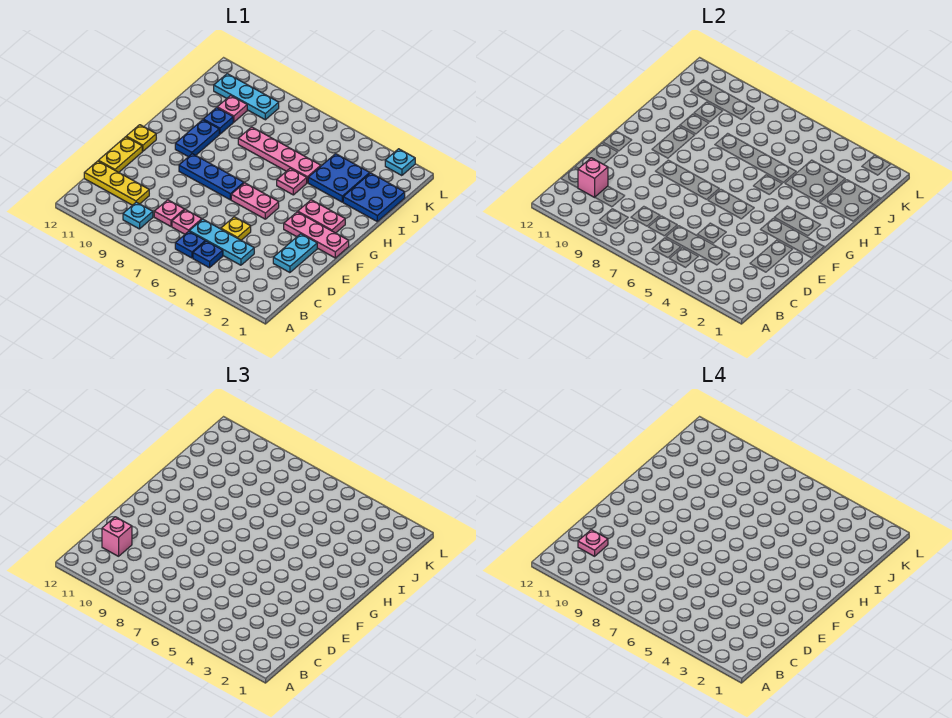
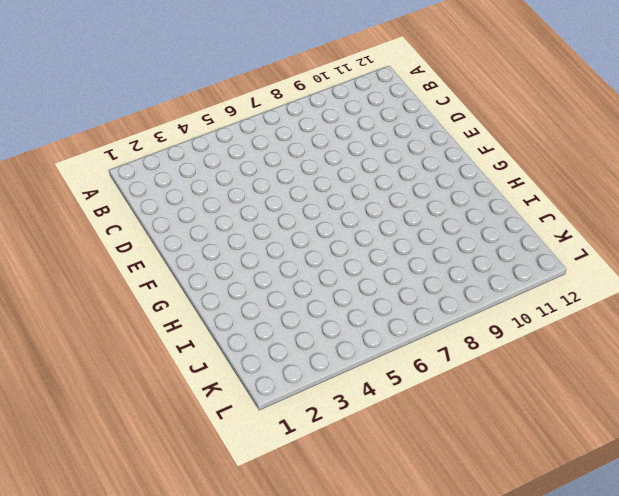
none -> blue 1x1 plate [193,241,223,268]
none -> blue 1x1 plate [175,231,205,258]
none -> cyan 1x1 plate [123,202,153,229]

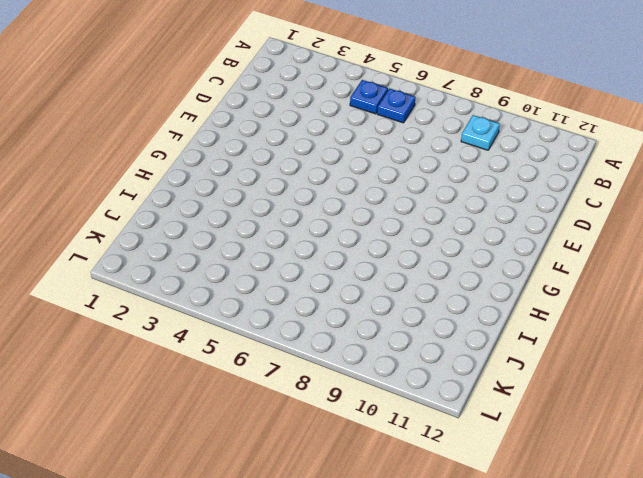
none -> cyan 1x3 plate [189,219,254,265]
none -> pink 1x1 plate [172,210,202,234]
none -> pink 1x1 plate [154,200,184,226]

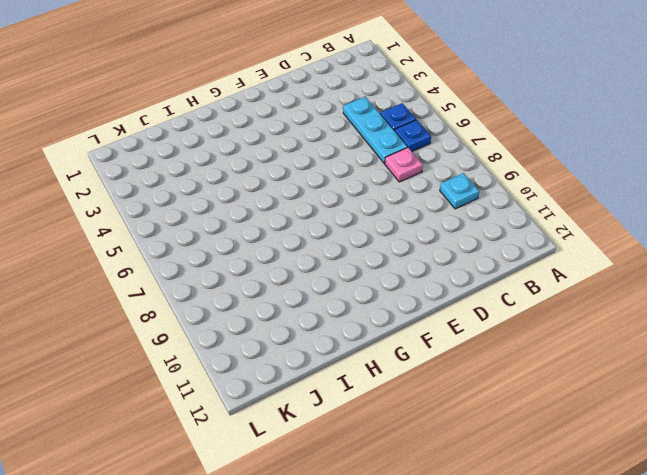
none -> pink 1x1 plate [154,200,184,226]
none -> yellow 1x3 plate [84,161,149,205]
none -> cyan 1x2 plate [273,234,317,273]

